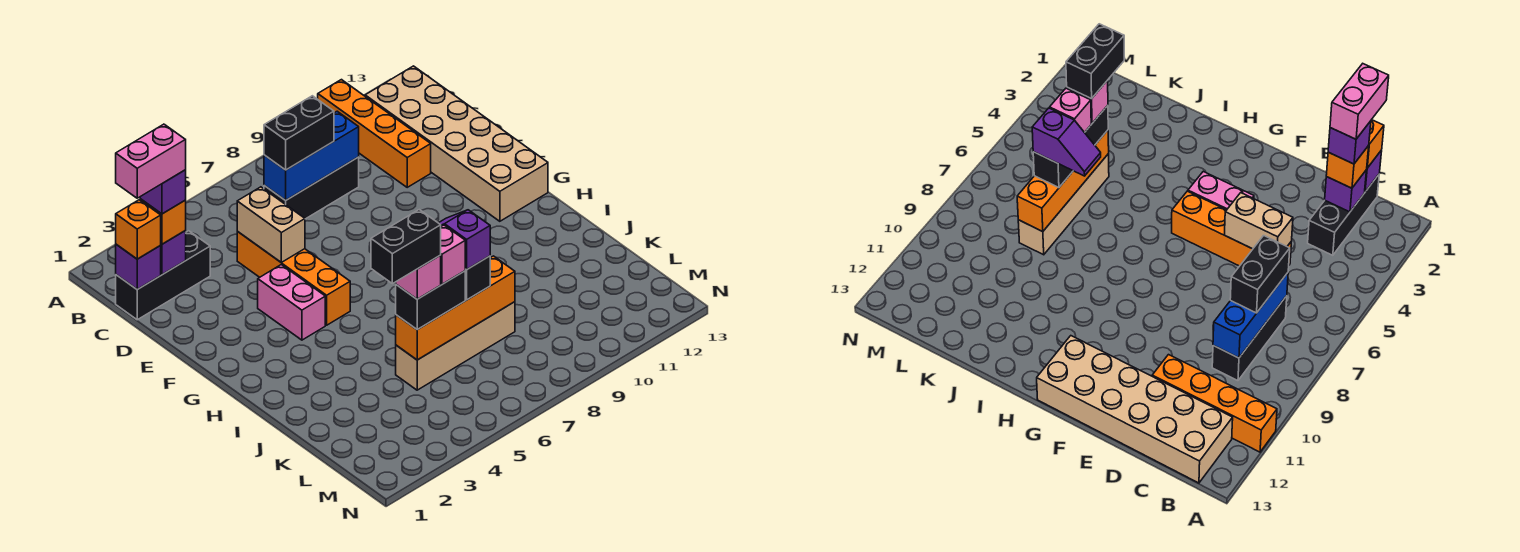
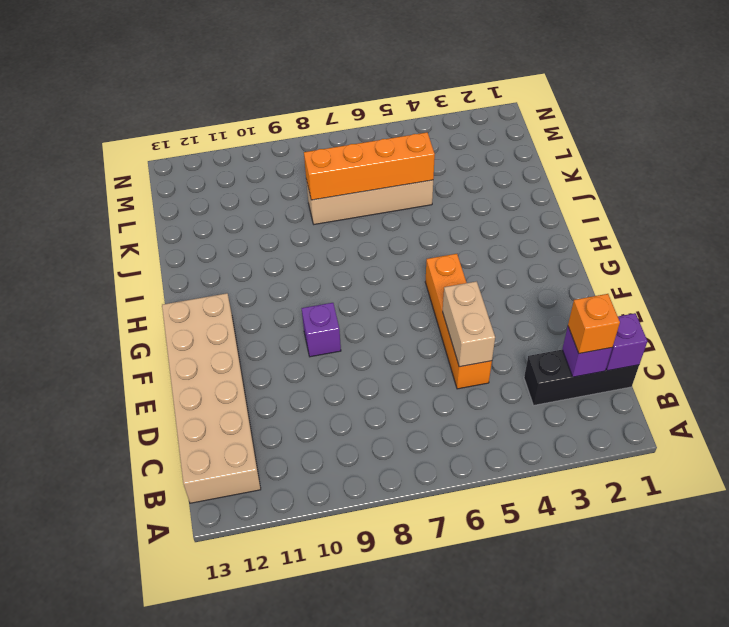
purple 1x1 brick [302,303,341,357] -> purple 1x1 brick moved to [140,170,186,214]
none -> orange 1x4 brick [318,80,431,187]
none -> black 1x3 brick [264,157,359,219]
none -> pink 1x2 brick [258,265,325,340]

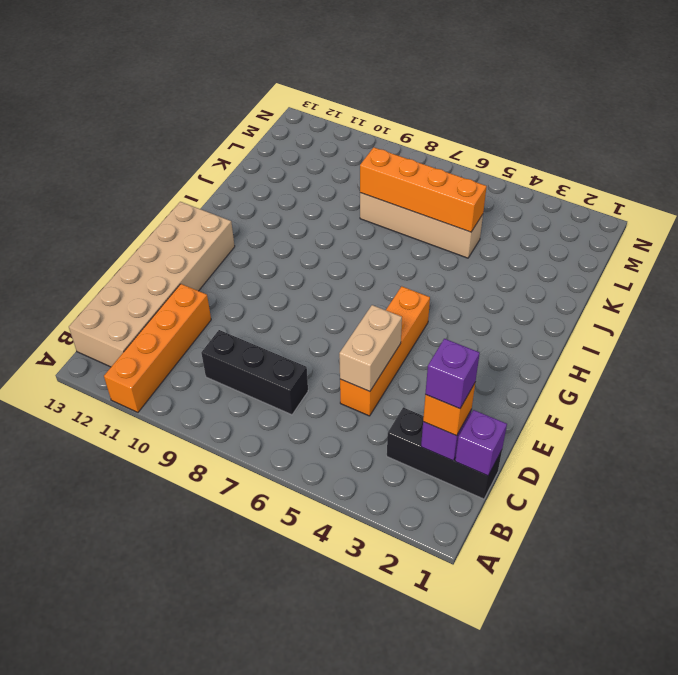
none -> pink 1x2 brick [258,265,325,340]
none -> blue 1x3 brick [264,111,359,200]
none -> orange 1x1 brick [116,200,161,259]

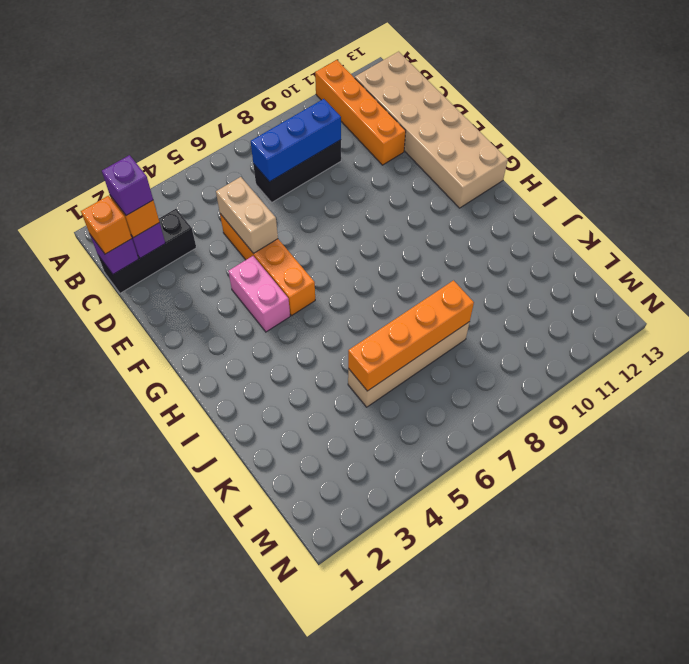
none -> black 1x2 brick [264,96,334,170]
none -> black 1x2 brick [396,271,465,330]
none -> black 1x1 brick [465,256,490,300]

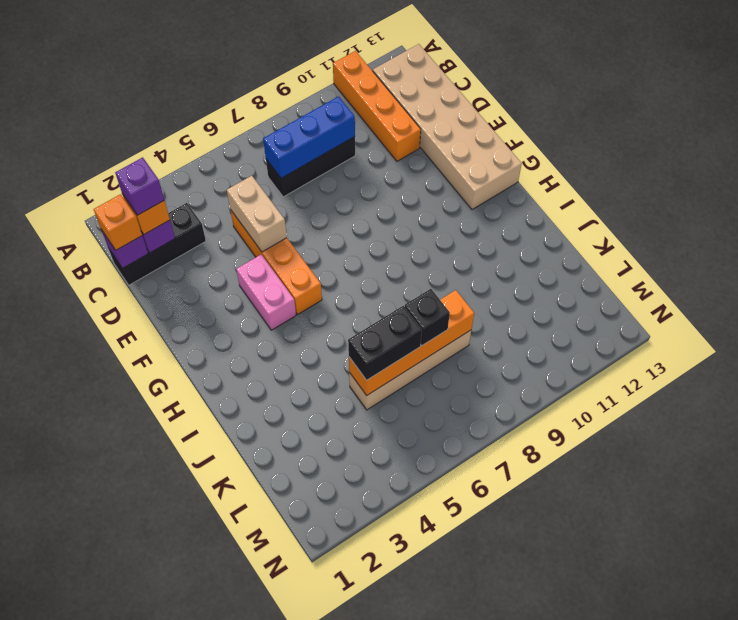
none -> black 1x2 brick [264,96,334,170]
none -> purple 1x2 slope [439,210,490,270]
none -> pink 1x1 brick [396,255,441,299]

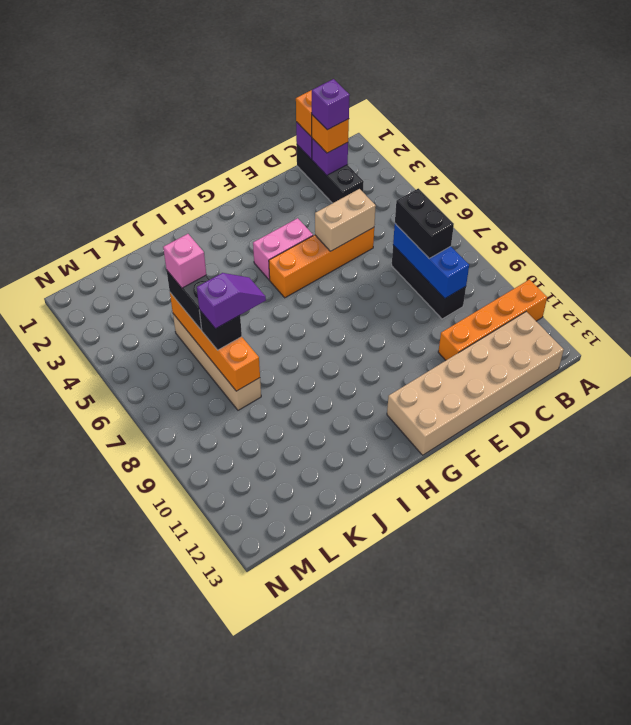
none -> pink 1x1 brick [441,225,465,284]
none -> pink 1x2 brick [116,124,186,198]
none -> black 1x2 brick [371,210,441,284]

